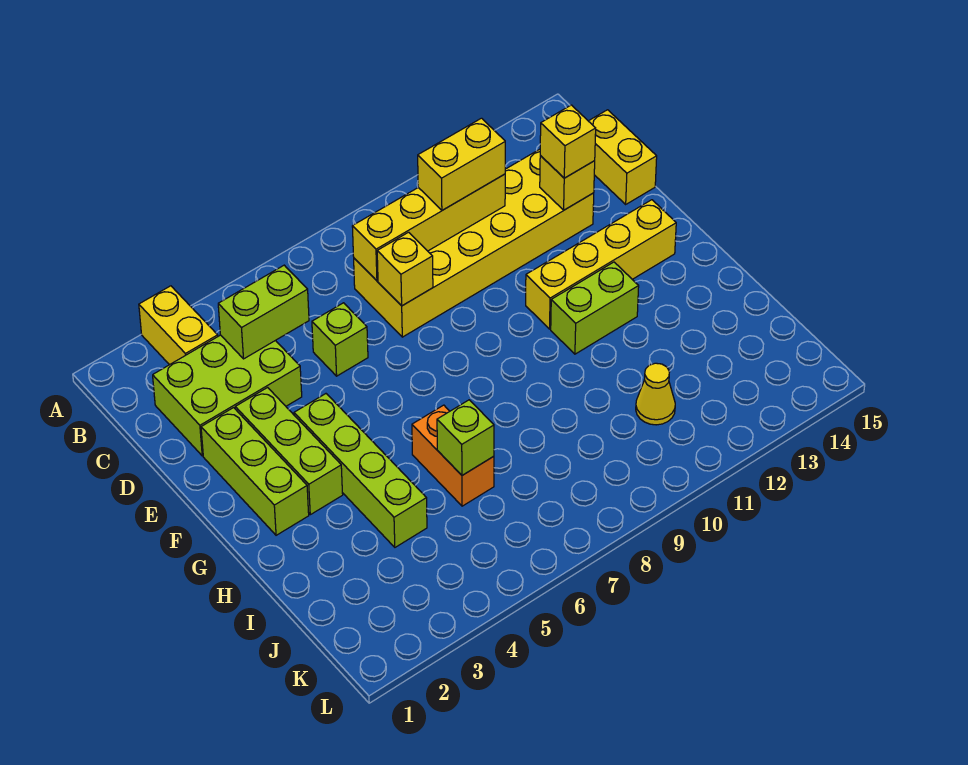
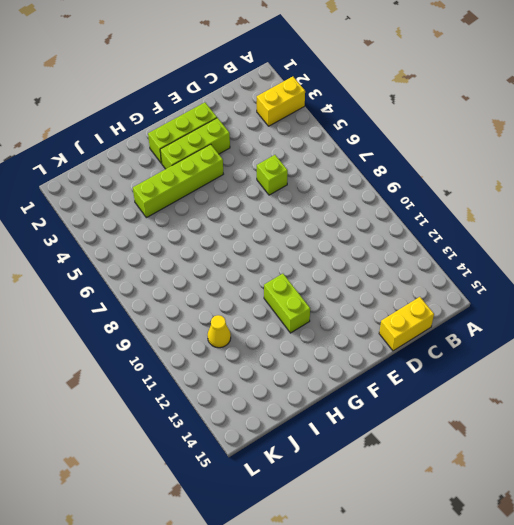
none -> lime 2x3 brick [153,335,302,456]
none -> yellow 2x6 brick [354,149,594,337]
none -> yellow 1x4 brick [526,200,676,329]

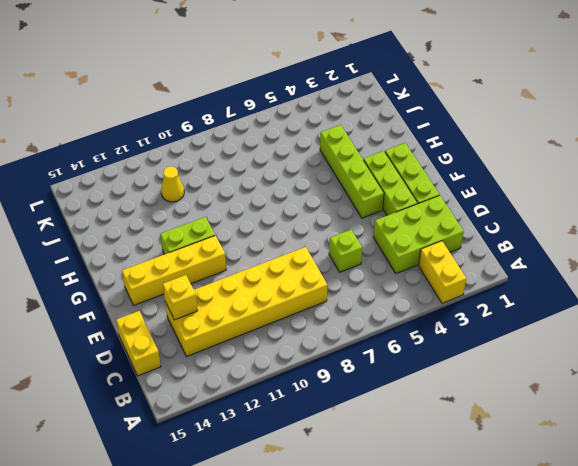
none -> orange 1x2 brick [412,405,494,506]
none -> lime 1x2 brick [218,265,309,359]
none -> yellow 1x4 brick [352,174,505,281]

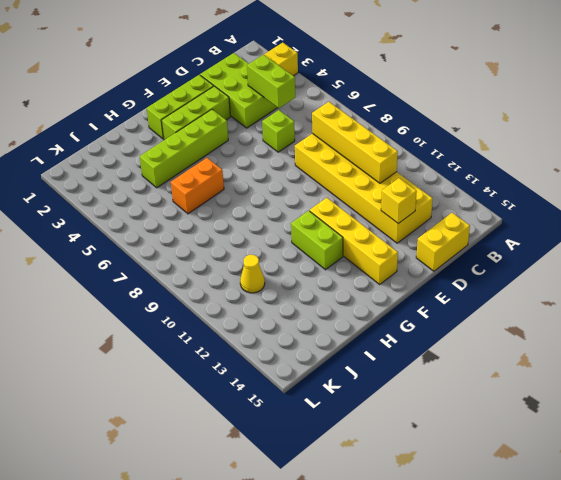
none -> yellow 1x1 brick [377,232,433,306]
none -> lime 1x1 brick [437,400,494,475]
none -> yellow 1x2 brick [418,118,505,210]

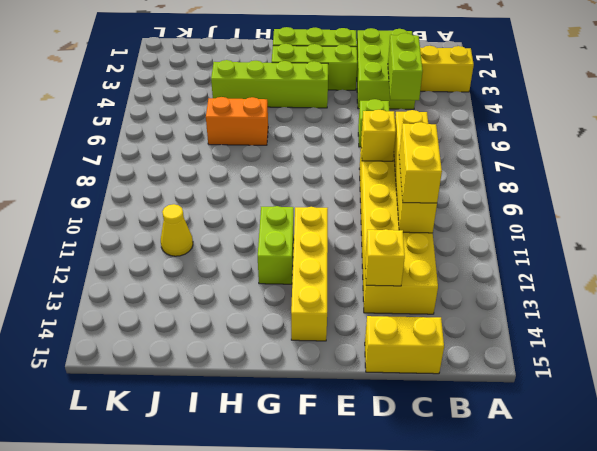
none -> lime 1x1 brick [437,400,494,475]
none -> yellow 1x1 brick [540,105,596,178]

